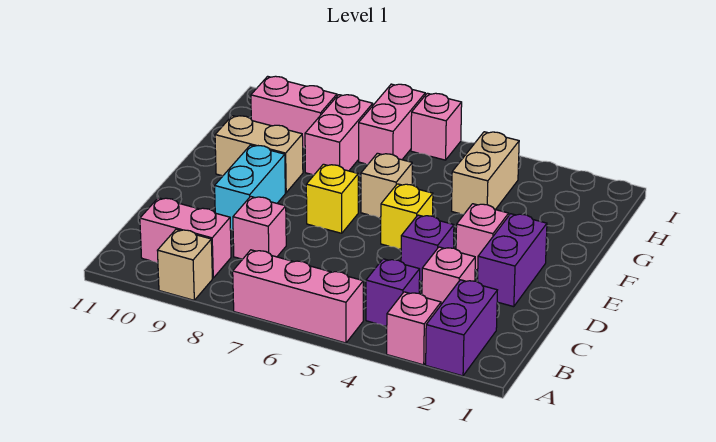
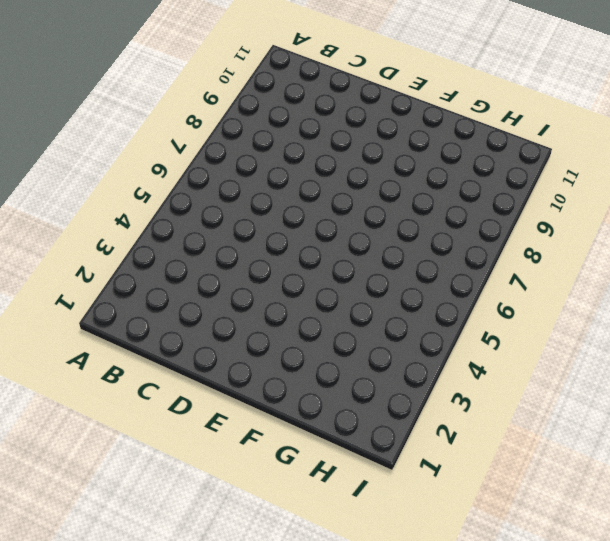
none -> purple 1x2 brick [426,280,497,376]
none -> pink 1x1 brick [387,292,441,365]
none -> pink 1x3 brick [233,250,363,343]

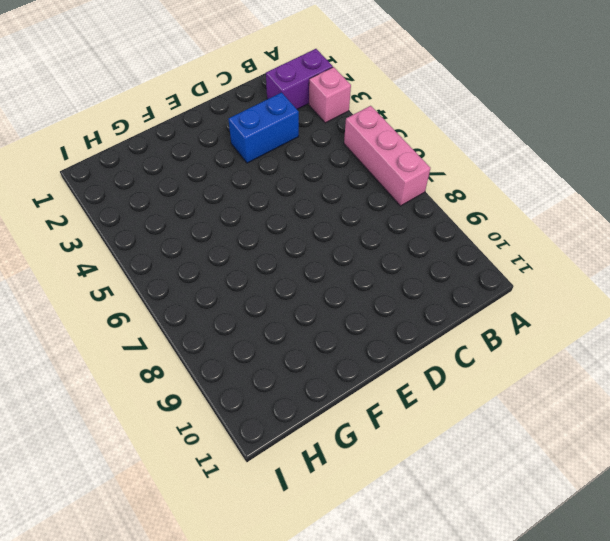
blue 1x2 brick [228,93,299,163] -> pink 1x1 brick [422,247,475,304]
none -> tan 1x1 brick [157,229,212,300]
none -> purple 1x1 brick [366,259,420,326]
none -> pink 1x2 brick [140,198,231,278]

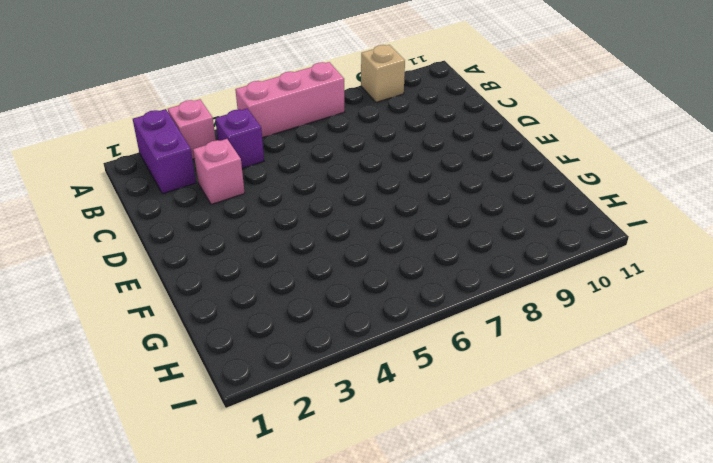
none -> pink 1x2 brick [140,198,231,278]
none -> pink 1x1 brick [233,196,286,259]
none -> purple 1x2 brick [478,214,547,307]

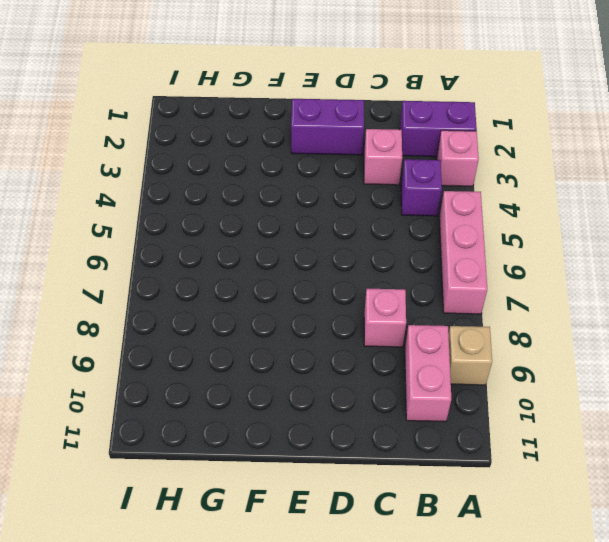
none -> purple 1x1 brick [401,215,454,282]
none -> cyan 1x2 brick [215,145,285,230]
none -> pink 1x1 brick [456,204,509,270]

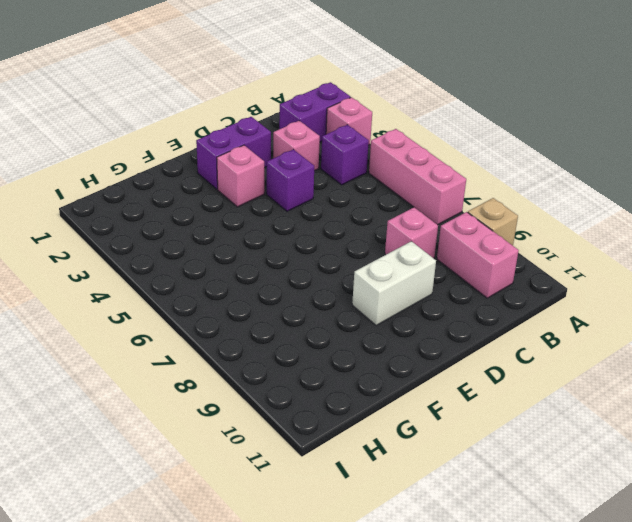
white 1x2 brick [352,241,436,325] -> cyan 1x2 brick [215,145,285,230]
none -> yellow 1x1 brick [381,184,433,249]
none -> yellow 1x1 brick [306,164,358,233]
none -> tan 1x1 brick [361,153,412,218]

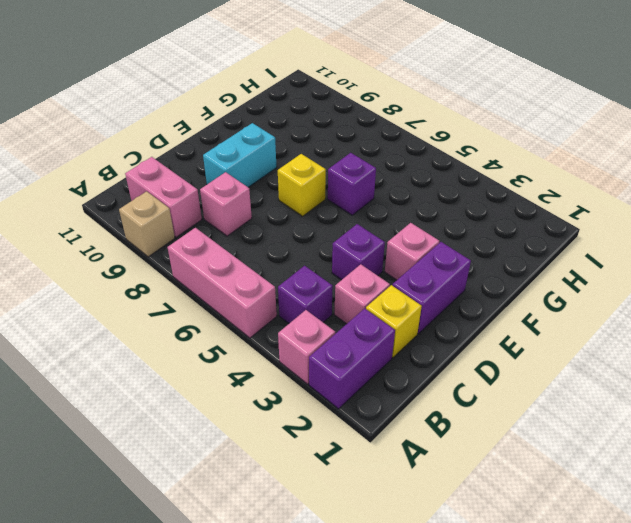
yellow 1x1 brick [366,285,422,357] -> yellow 1x1 brick moved to [381,184,433,249]
purple 1x1 brick [328,153,376,215] -> tan 1x1 brick [361,153,412,218]
none -> tan 1x2 brick [215,116,303,193]
none -> tan 1x2 brick [452,132,519,214]
none -> pink 1x2 brick [305,95,373,175]

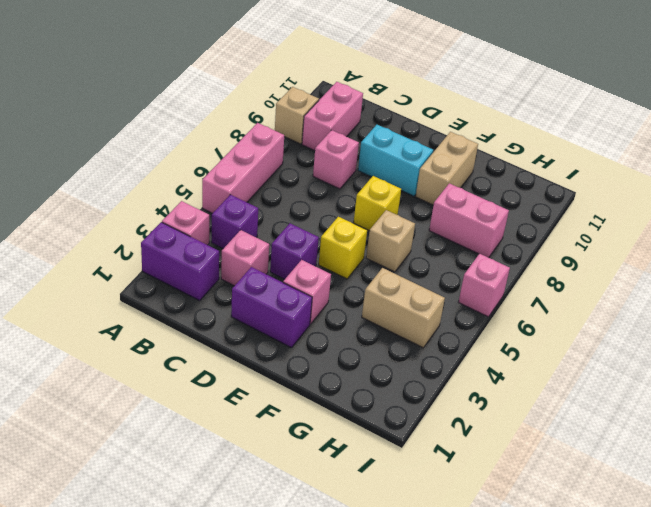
none -> pink 1x2 brick [359,84,425,164]
none -> pink 1x2 brick [251,76,337,148]

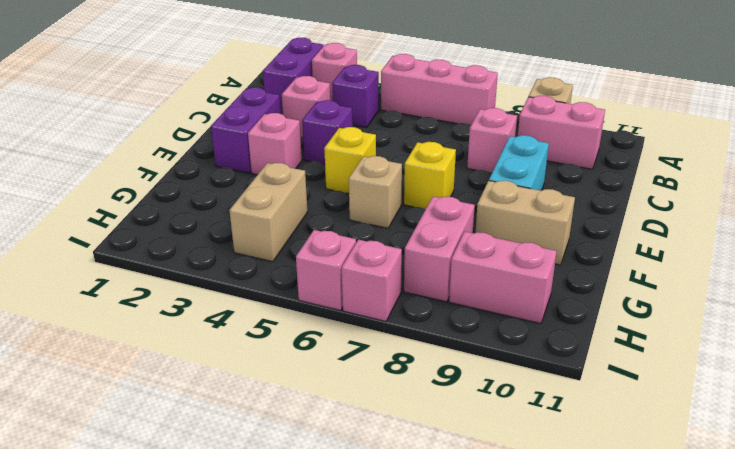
pink 1x1 brick [342,240,402,321] -> pink 1x2 brick [359,84,425,164]

